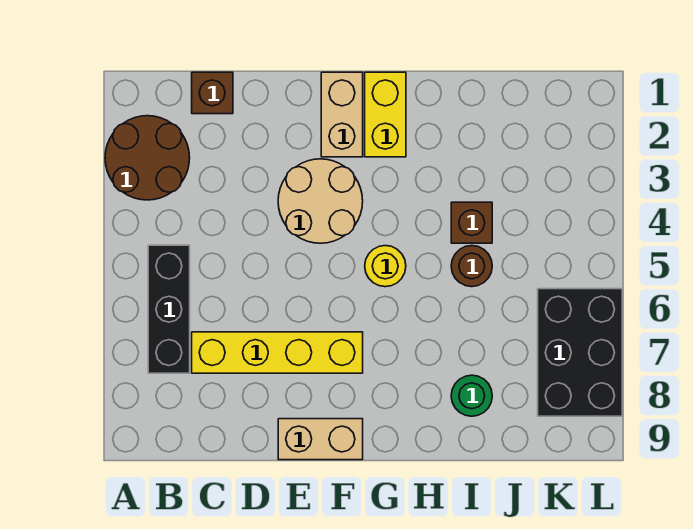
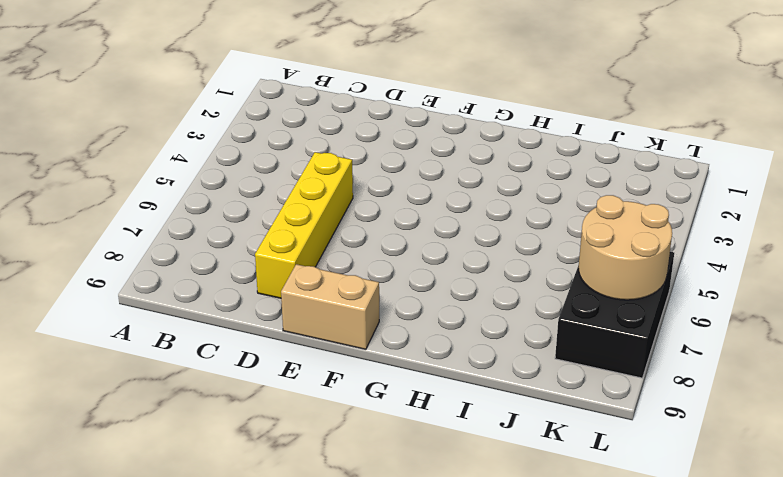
yellow 1x4 brick [255,152,353,298] -> yellow 1x4 brick turned to [192,332,363,373]
tan 2x2 round brick [579,195,672,300] -> tan 2x2 round brick moved to [278,159,363,243]
none -> brown 2x2 round brick [105,116,190,200]
none -> black 1x3 brick [148,245,190,373]
none -> brown 1x1 brick [192,72,233,114]

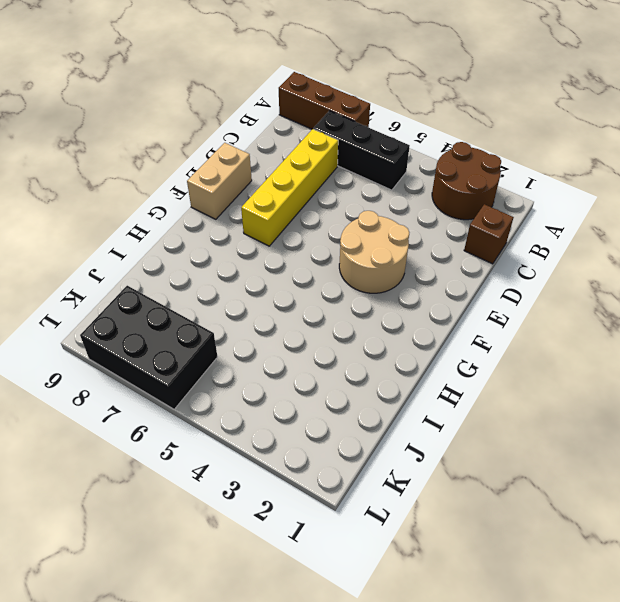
brown 1x3 brick [279,72,370,129] -> none
none -> tan 1x2 brick [321,72,363,157]
none -> yellow 1x2 brick [365,72,406,157]
none -> yellow 1x1 round brick [365,246,406,287]

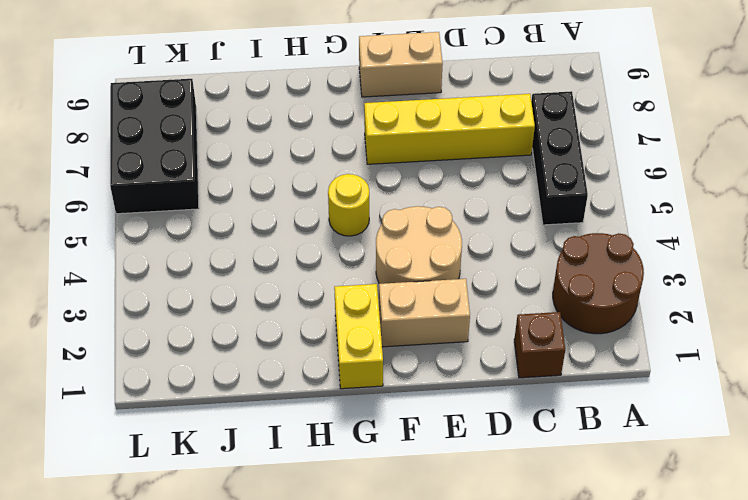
tan 1x2 brick [379,279,470,347] -> tan 1x2 brick turned to [321,72,363,157]
none -> brown 1x1 brick [451,202,492,243]
none -> brown 1x1 round brick [451,246,492,287]
none -> green 1x1 round brick [451,375,492,416]

